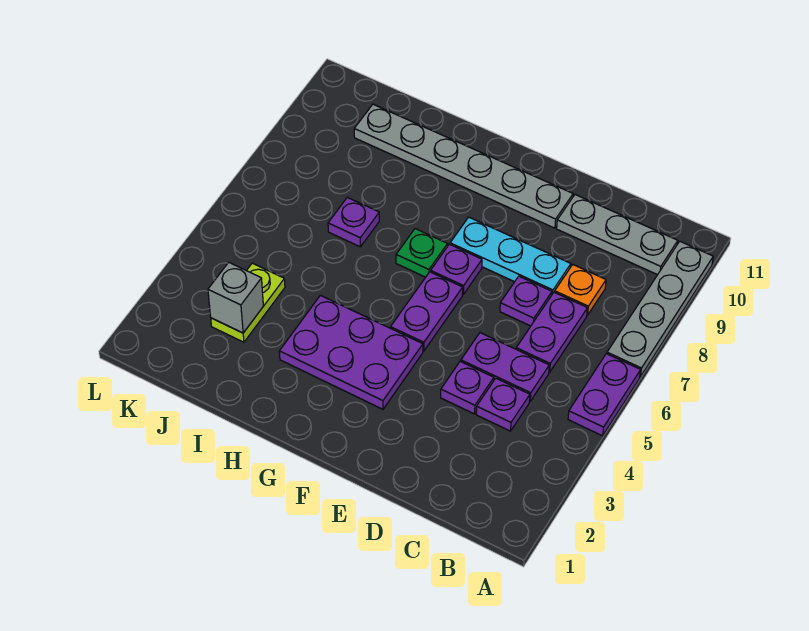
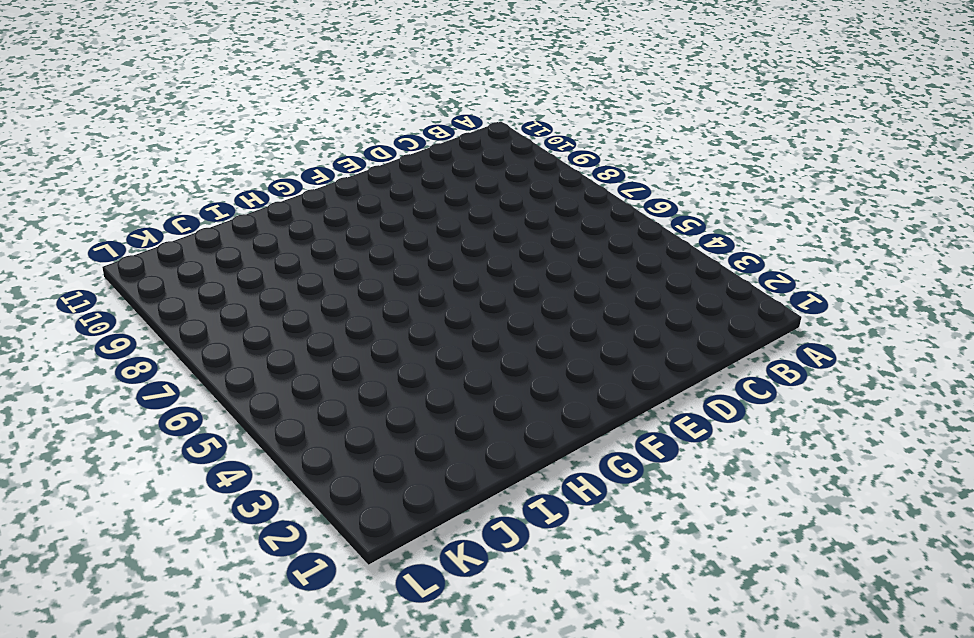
none -> purple 1x2 plate [568,354,641,436]
none -> grey 1x4 plate [607,241,713,377]
none -> grey 1x3 plate [557,195,678,275]

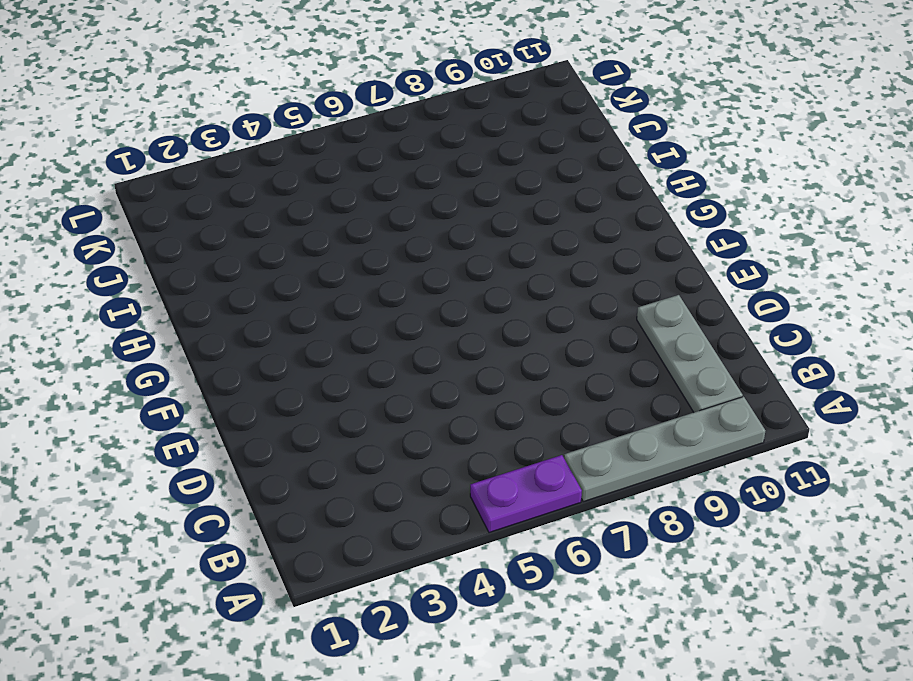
none -> purple 1x1 plate [476,378,530,431]
none -> purple 1x2 plate [461,333,549,401]
none -> purple 1x2 plate [516,292,587,372]

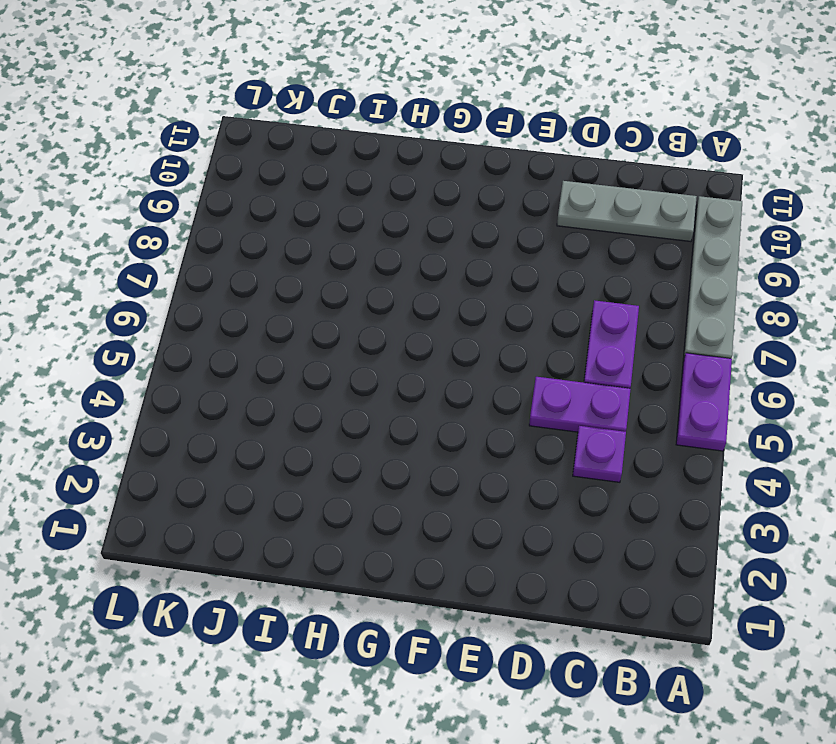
none -> orange 1x1 plate [555,265,606,315]
none -> purple 1x1 plate [441,362,494,414]
none -> purple 1x1 plate [500,276,552,326]

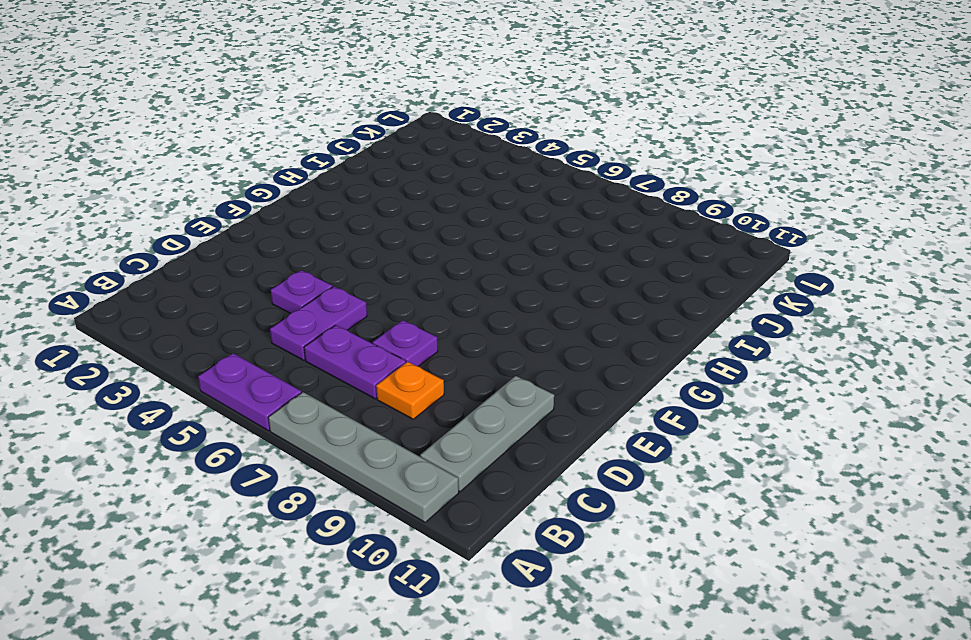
none -> purple 1x1 plate [476,378,530,431]
none -> cyan 1x3 plate [450,217,571,294]
none -> grey 1x6 plate [354,104,573,228]

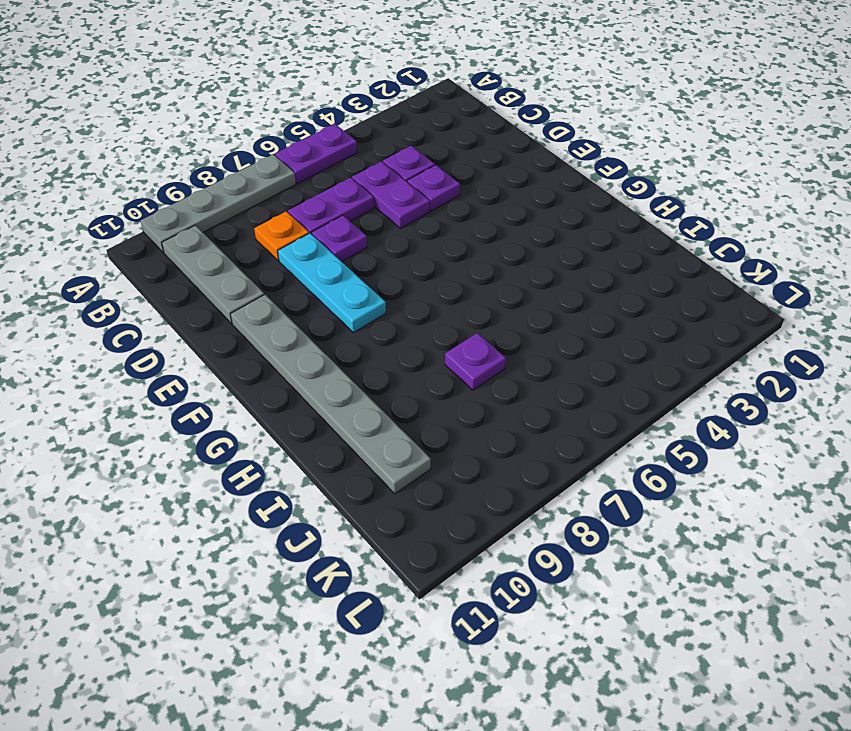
none -> purple 2x3 plate [279,295,423,409]
none -> purple 1x2 plate [391,272,463,351]
none -> purple 1x1 plate [431,244,482,294]

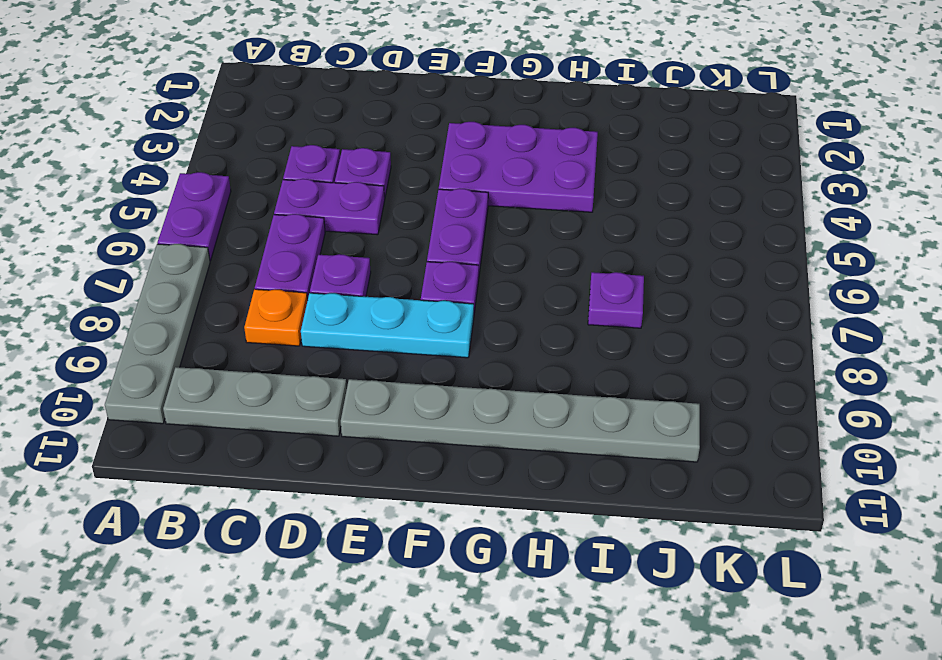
none -> green 1x1 plate [396,229,448,277]
none -> lime 1x2 plate [211,263,285,342]
none -> grey 1x1 brick [208,262,263,333]

